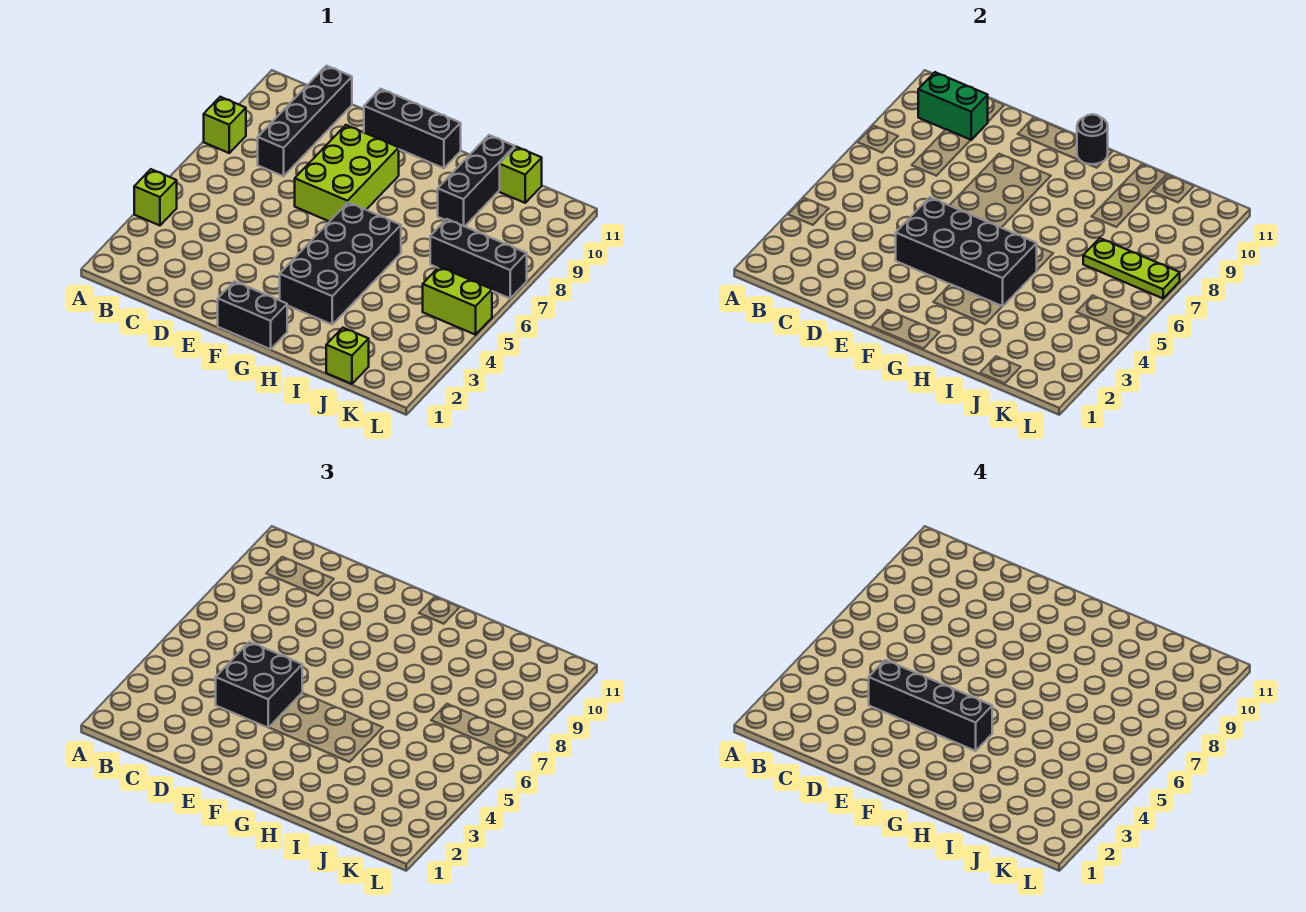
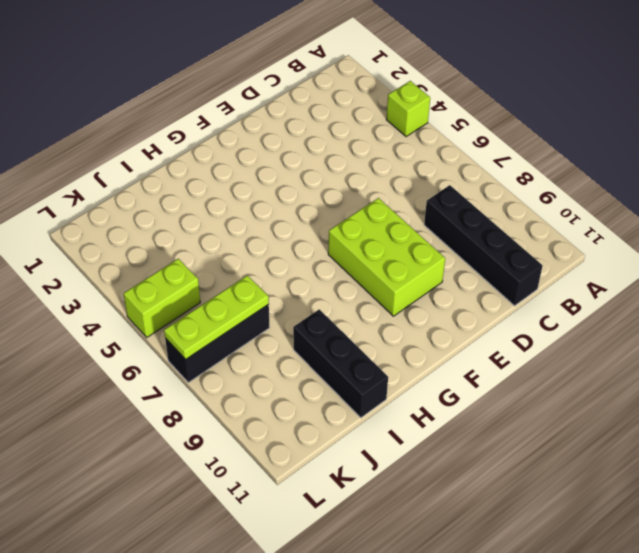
none -> lime 1x1 brick [204,97,246,153]
none -> black 1x3 brick [364,89,461,168]
none -> black 1x2 brick [218,281,287,349]

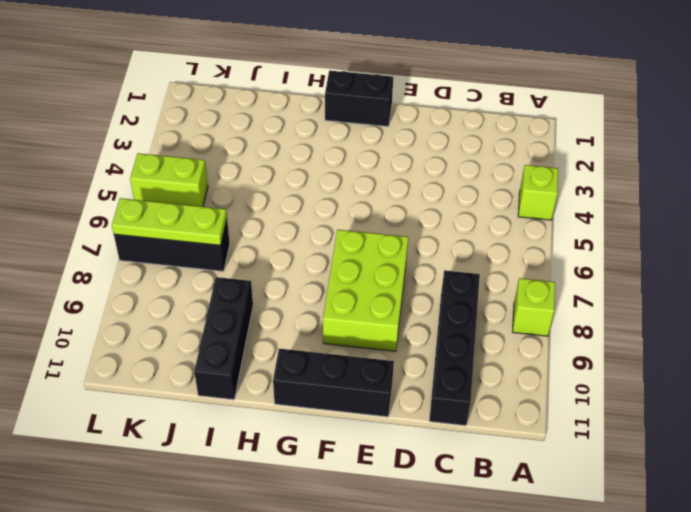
none -> black 2x4 brick [280,202,401,324]
none -> lime 1x1 brick [326,328,369,384]
none -> lime 1x1 brick [500,147,542,203]

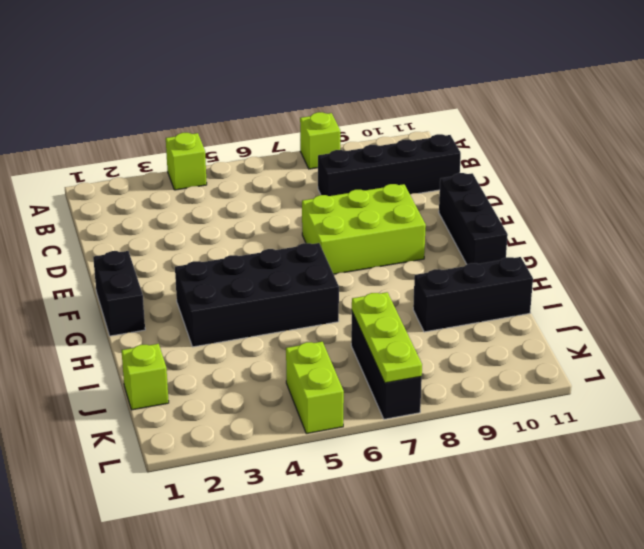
none -> lime 1x1 brick [500,147,542,203]
none -> green 1x2 brick [918,72,988,140]
none -> black 2x4 brick [896,197,1037,307]

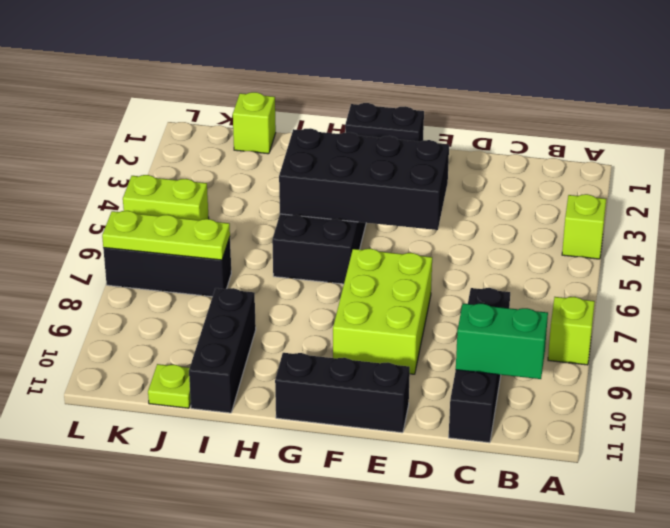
lime 1x1 plate [148,364,191,408] -> lime 1x1 brick [500,147,542,203]
none -> black 1x1 round brick [1077,114,1108,164]
none -> black 2x2 brick [216,642,302,728]
none -> black 1x4 brick [869,660,992,751]

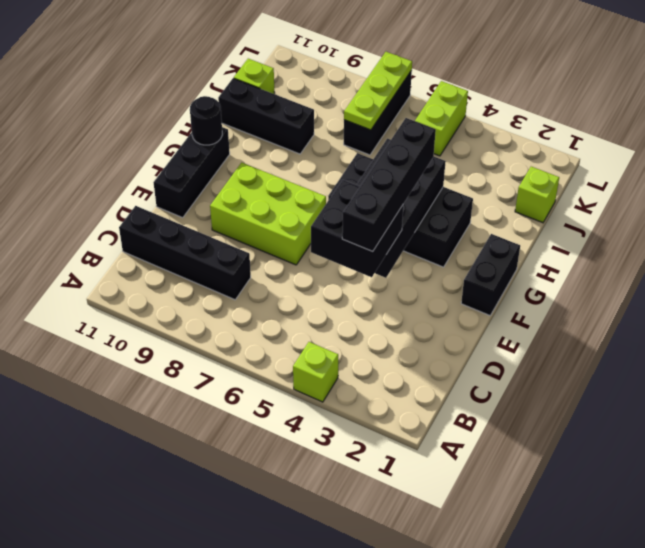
none -> lime 1x1 brick [204,97,246,153]
none -> green 1x2 brick [918,72,988,140]

